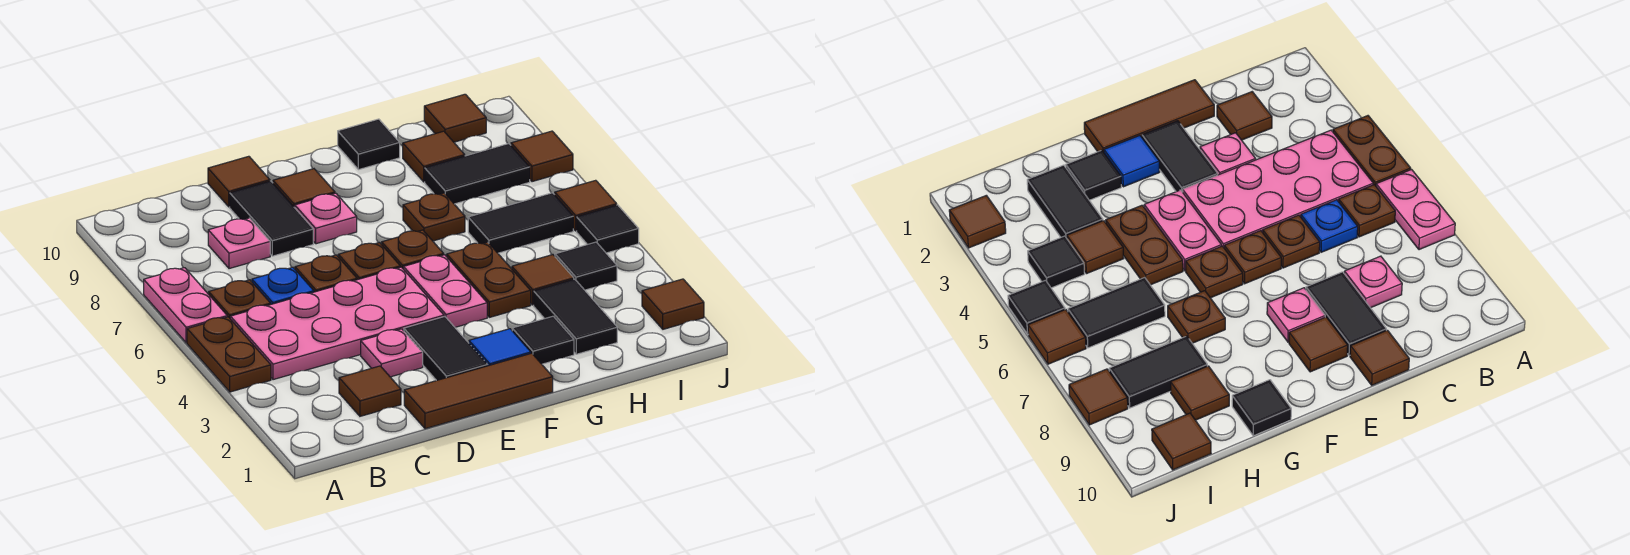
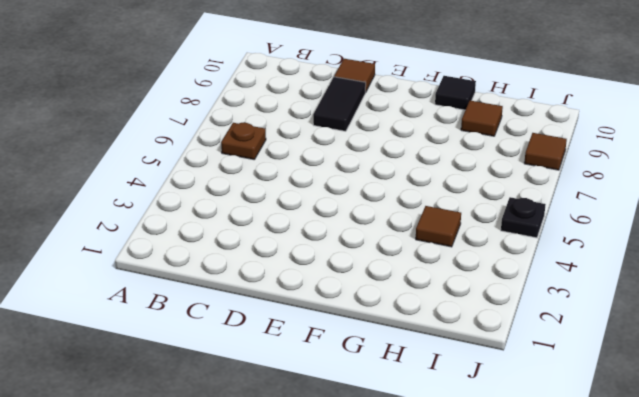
black 1x1 plate [501,197,546,238] -> black 1x1 tile [577,205,639,253]
none -> brown 1x2 plate [187,317,271,392]
none -> pink 1x2 plate [144,268,227,343]
none -> pink 2x4 plate [230,267,444,380]
none -> brown 1x1 tile [339,366,401,416]

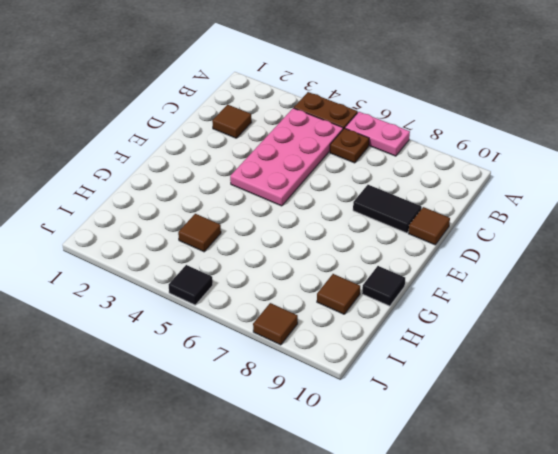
none -> blue 1x1 plate [252,267,314,304]
none -> pink 1x1 plate [208,218,270,269]
none -> brown 1x3 tile [404,353,553,429]
none -> pink 1x1 plate [361,329,423,377]

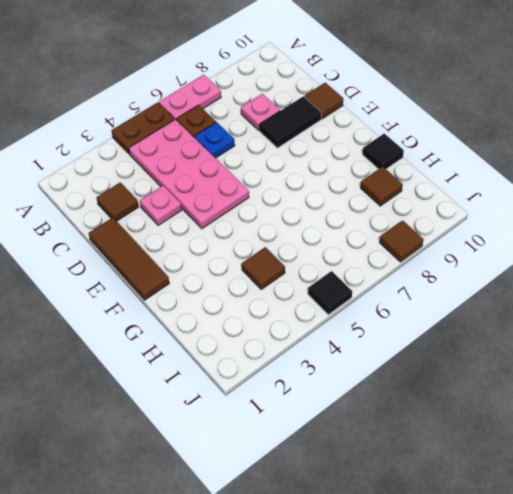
none -> brown 1x1 plate [295,255,357,292]
none -> black 1x2 tile [404,317,488,381]
none -> brown 1x1 plate [338,243,400,280]
none -> pink 1x1 plate [295,193,357,244]

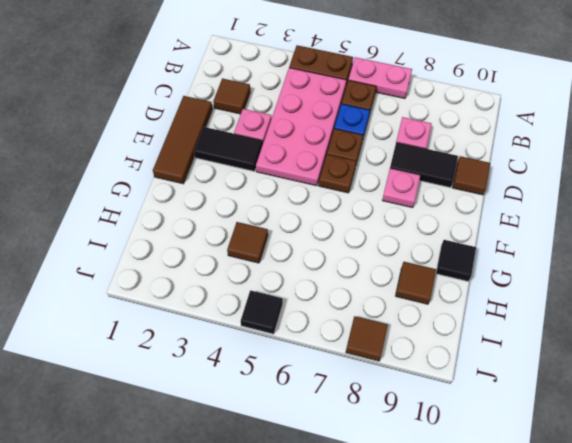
none -> brown 1x1 tile [273,169,335,208]
none -> blue 1x1 tile [469,329,531,366]
none -> pink 1x2 plate [403,255,487,327]
none -> brown 1x1 plate [382,230,444,268]

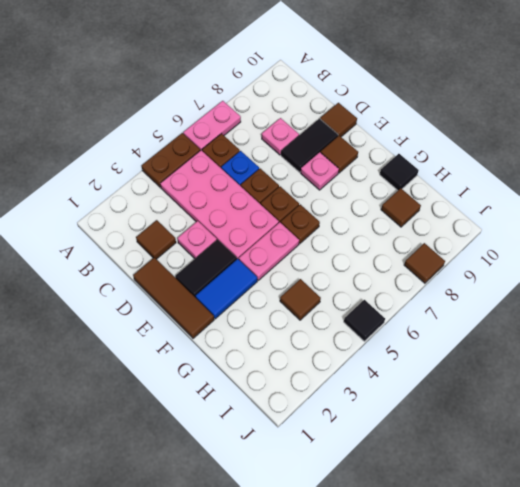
blue 1x2 tile [195,259,257,319] -> blue 1x1 tile [469,329,531,366]
none -> black 1x1 tile [512,316,574,364]
none -> brown 1x2 plate [447,242,531,317]
none -> brown 1x1 plate [403,193,465,241]
none -> black 1x2 tile [534,279,617,354]

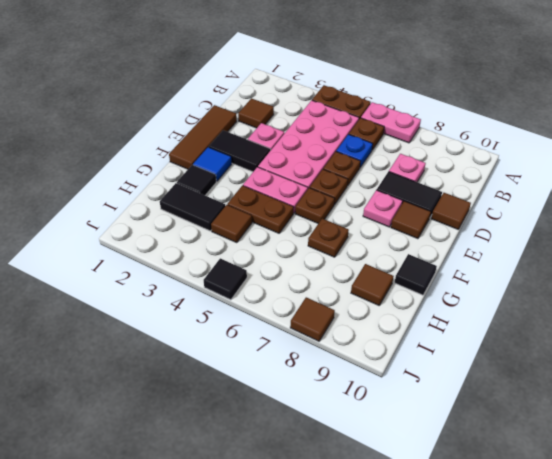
none -> black 1x2 tile [468,193,573,253]
none -> black 1x2 tile [425,144,530,204]
none -> black 1x1 tile [555,242,617,290]
none -> brown 1x1 tile [424,94,486,142]

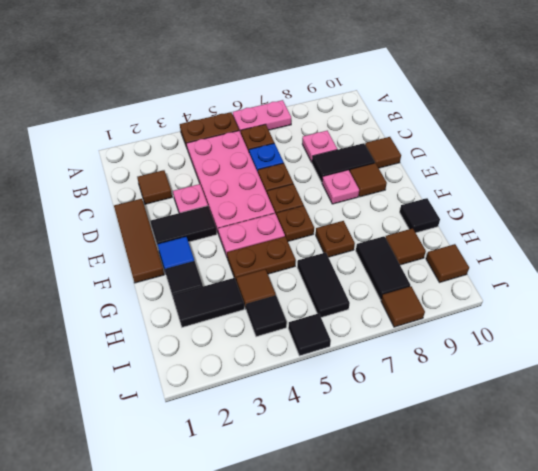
none -> brown 1x1 tile [642,279,704,329]
none -> brown 1x1 tile [555,180,617,231]

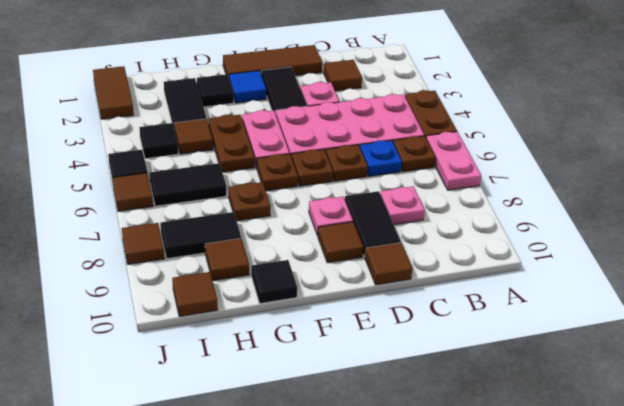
brown 1x2 tile [93,66,134,119] -> brown 1x1 tile [642,279,704,329]

